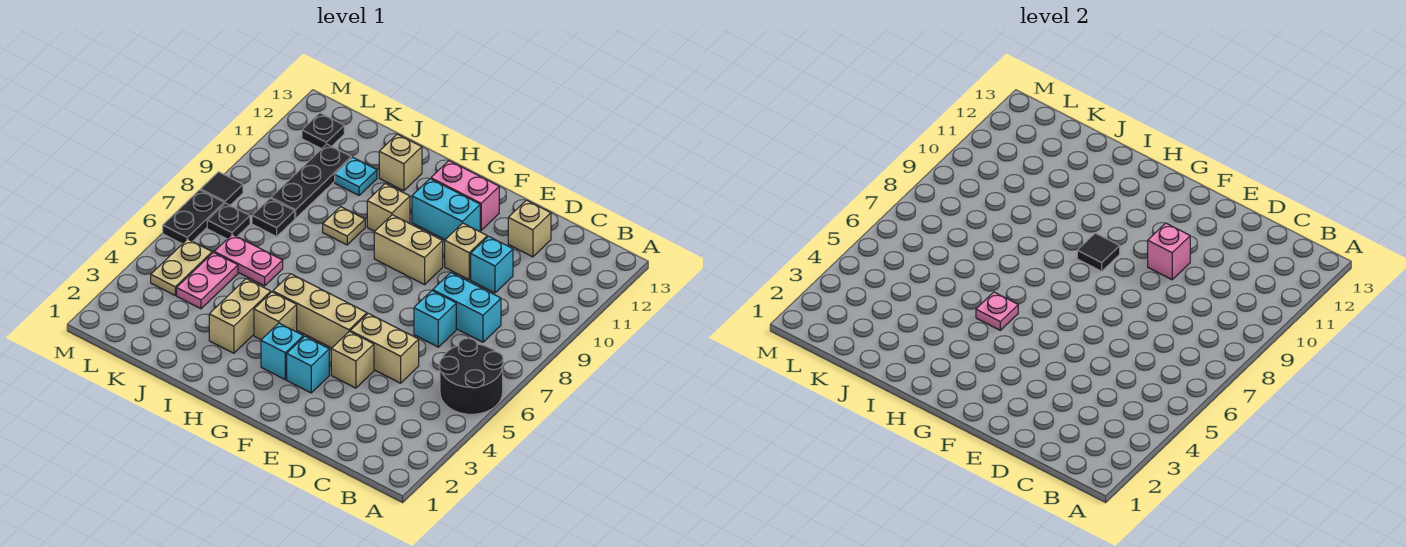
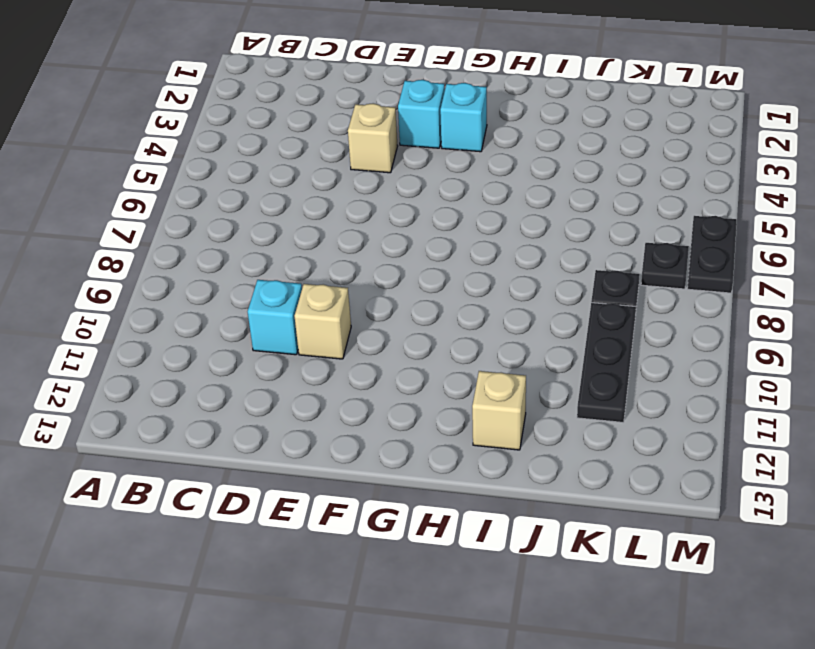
none -> black 2x2 round brick [439,338,503,414]
none -> cyan 1x2 brick [433,273,501,342]
none -> tan 1x2 brick [350,313,419,383]
none -> cyan 1x1 brick [414,291,456,347]

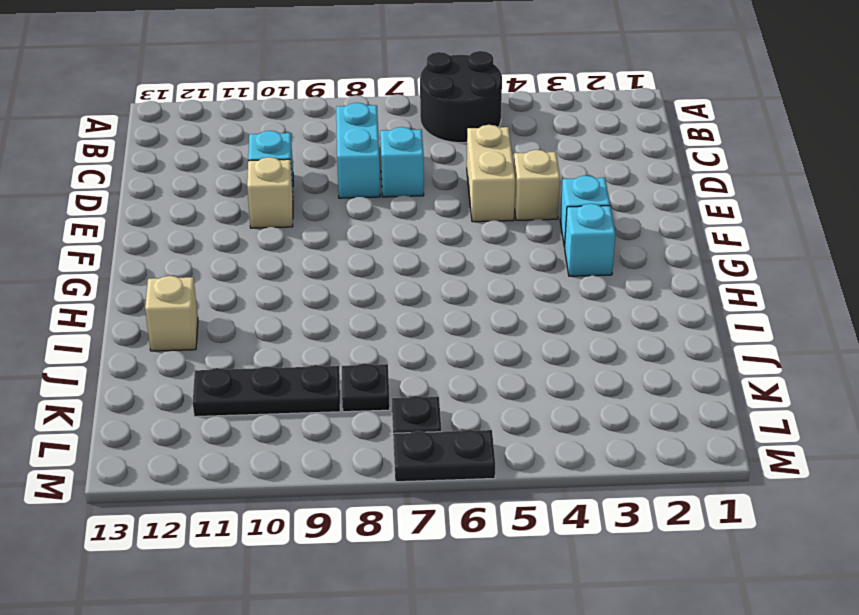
none -> tan 1x1 brick [508,200,551,257]
none -> tan 1x3 brick [273,274,367,348]
none -> tan 1x2 brick [374,215,443,285]
none -> cyan 1x2 brick [412,179,480,240]

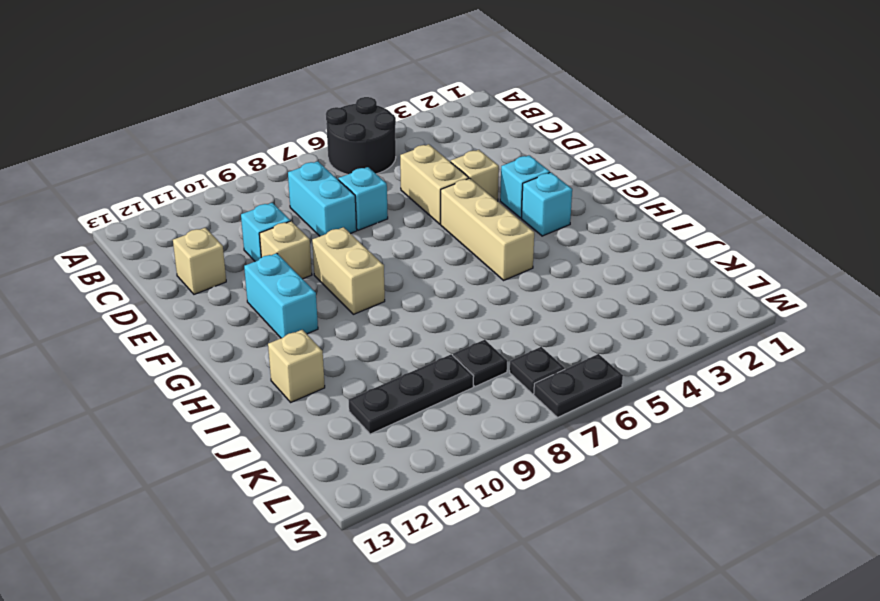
none -> pink 1x2 brick [431,161,499,230]
none -> tan 1x1 brick [254,292,297,340]
none -> tan 1x1 brick [367,184,410,231]
none -> tan 1x2 brick [209,279,271,353]

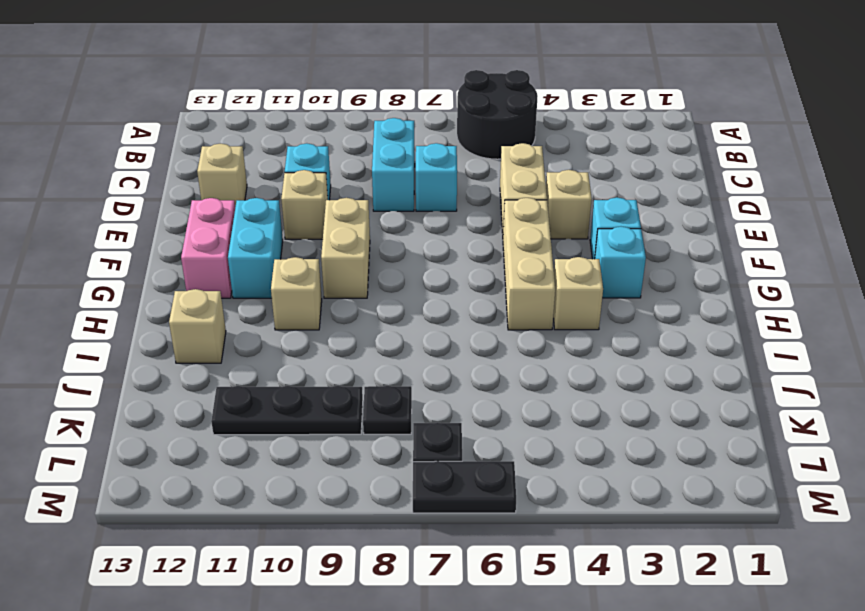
none -> tan 1x2 brick [209,279,271,353]
none -> tan 1x1 plate [323,207,365,245]
none -> pink 1x2 plate [214,234,283,286]
none -> cyan 1x1 plate [335,157,377,195]

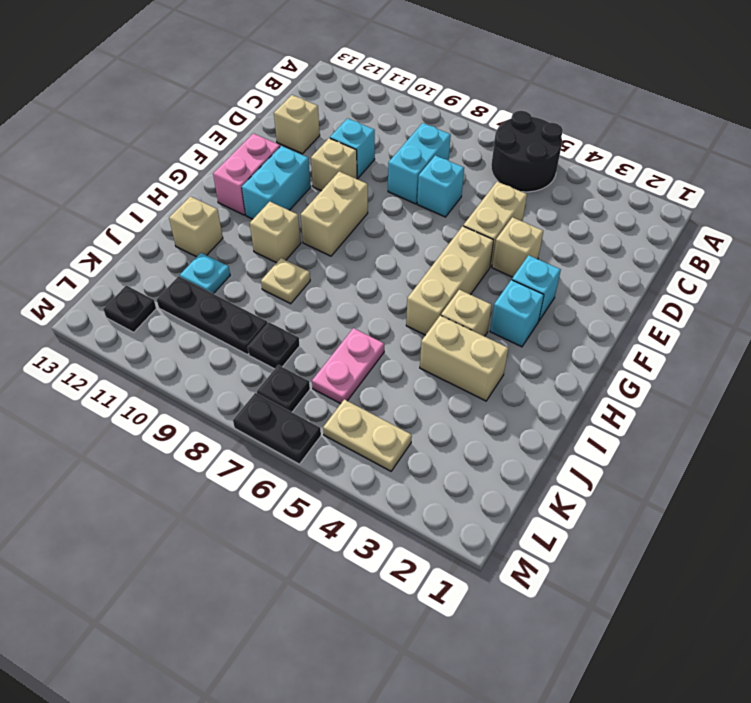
none -> pink 1x2 plate [177,253,238,309]
none -> black 1x1 tile [201,172,243,205]
none -> pink 1x1 brick [1148,223,1190,280]
none -> black 1x1 tile [1077,233,1120,271]

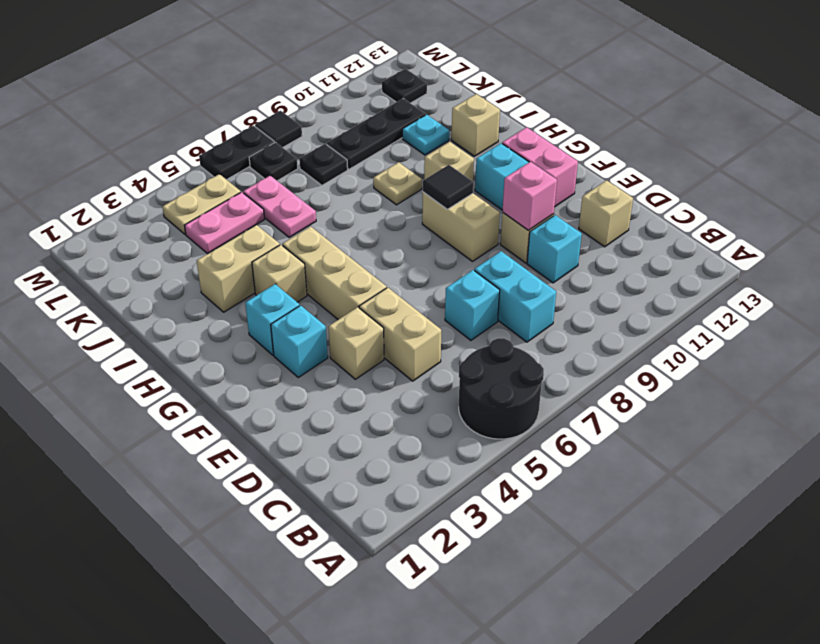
none -> pink 1x1 plate [976,292,1018,330]

